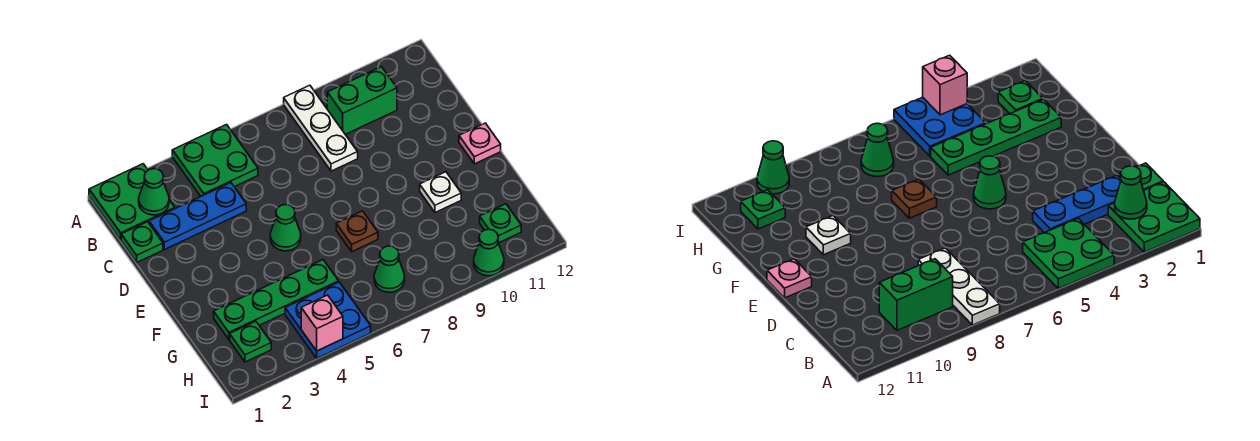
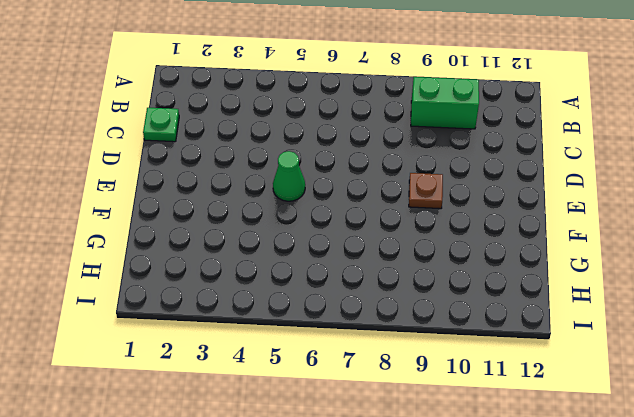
brown 1x1 plate [409,173,443,209] -> brown 1x1 plate moved to [336,211,378,252]
none -> green 2x2 plate [89,164,175,240]
none -> green 2x2 plate [172,125,258,196]
none -> white 1x3 plate [284,85,358,171]

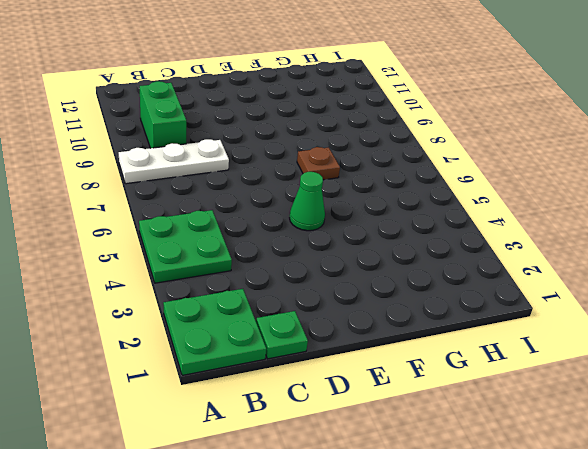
none -> blue 1x3 plate [149,183,246,249]
none -> pink 1x1 plate [459,123,501,164]
none -> white 1x1 plate [420,172,461,212]

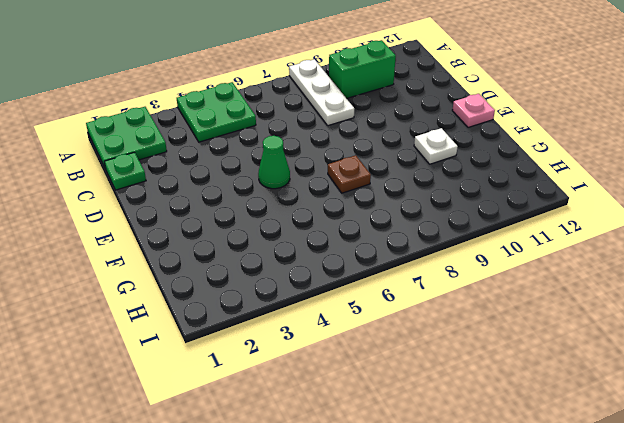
none -> blue 1x3 plate [149,183,246,249]
none -> green 1x4 plate [214,260,339,339]
none -> green 1x1 plate [230,321,271,362]

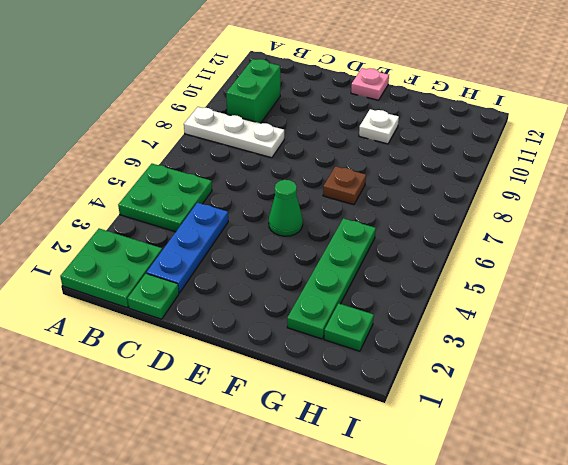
none -> blue 2x2 plate [285,282,371,358]
none -> green 1x1 cone [374,246,405,292]
none -> green 1x1 plate [480,204,521,243]

